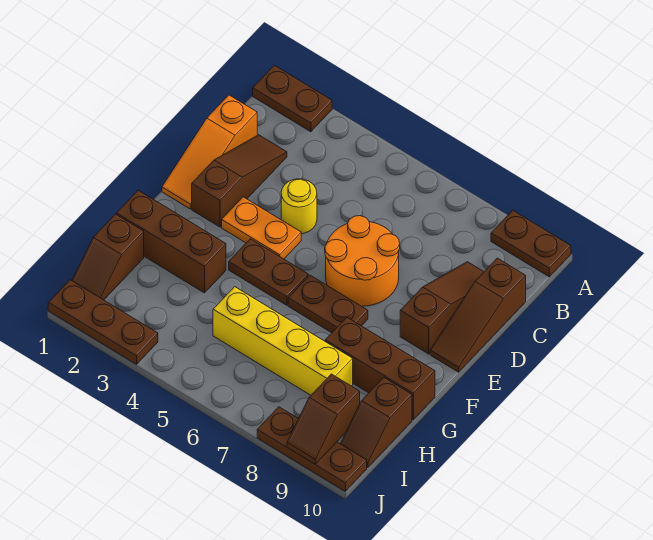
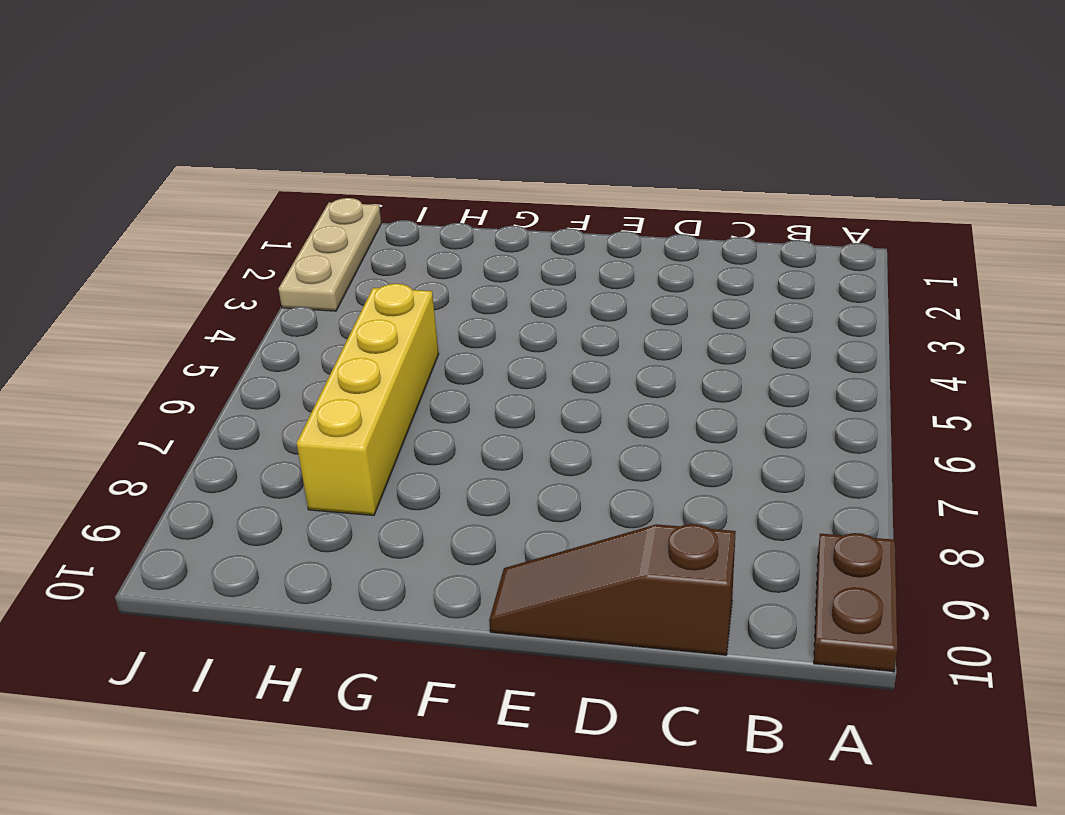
tan 1x3 plate [279,198,381,311] -> brown 1x3 plate [48,280,158,364]
none -> brown 1x2 plate [253,65,332,132]
none -> orange 1x3 slope [162,95,257,209]
none -> brown 1x3 slope [192,135,287,227]

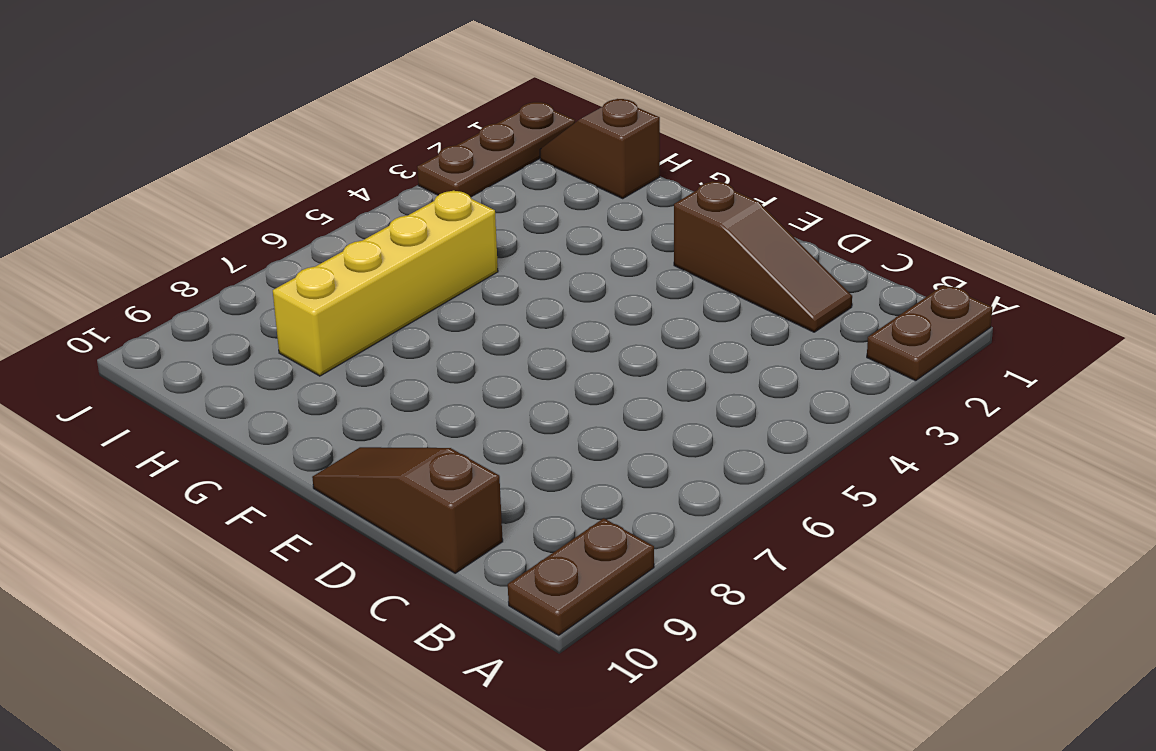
none -> orange 1x3 slope [162,95,257,209]
none -> brown 1x3 slope [400,262,484,354]
none -> yellow 1x1 round brick [281,179,317,234]

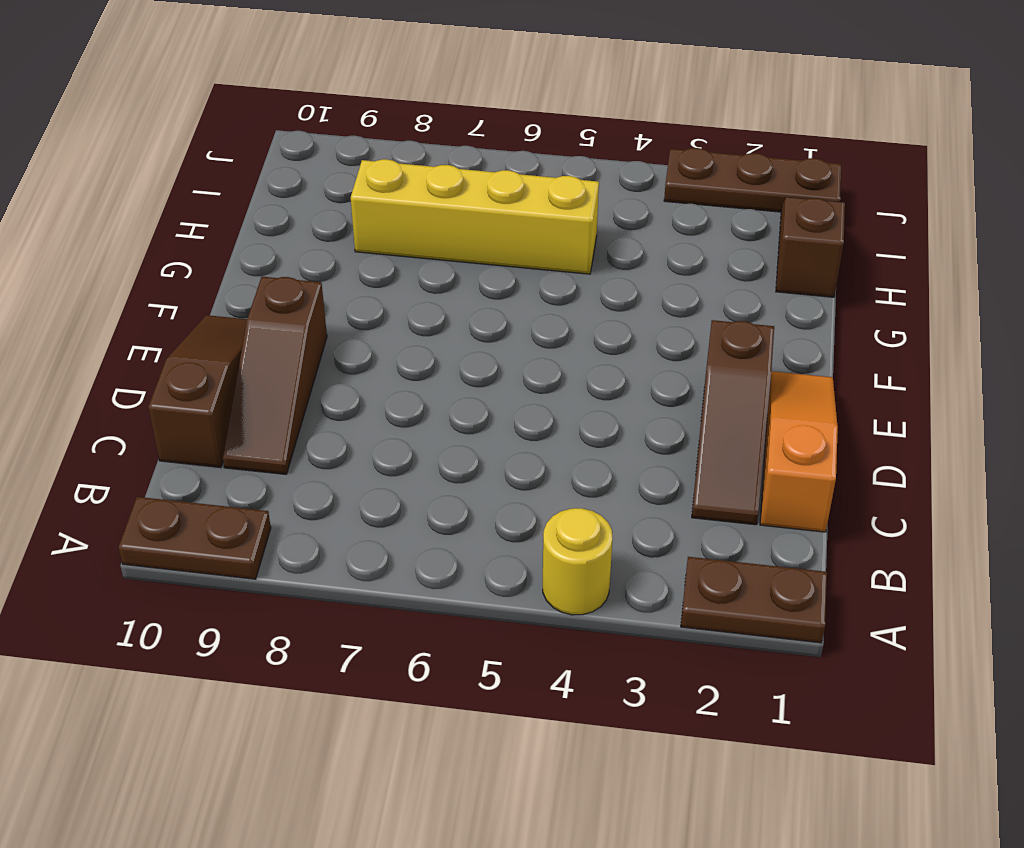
yellow 1x1 round brick [543,508,613,615] -> yellow 1x1 round brick moved to [281,179,317,234]
none -> orange 2x2 round brick [325,216,400,306]
none -> orange 1x2 plate [222,197,301,259]
none -> brown 1x2 plate [229,239,308,305]

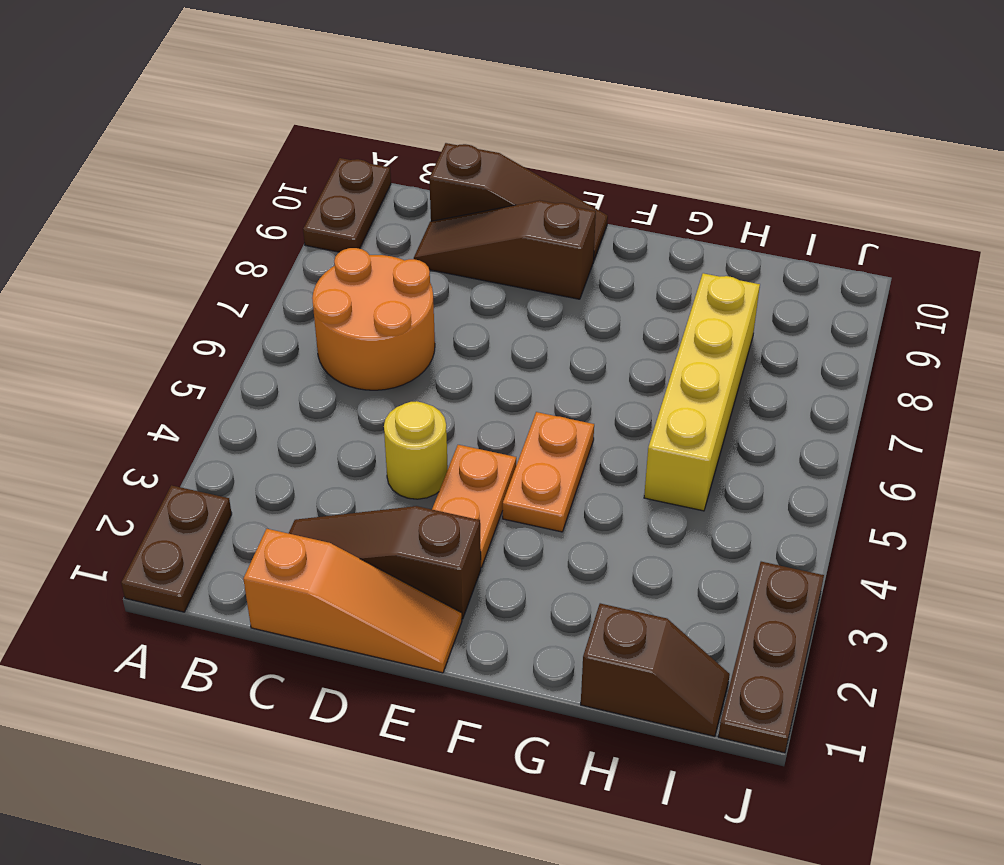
orange 2x2 round brick [312,248,435,390] -> orange 2x2 round brick moved to [325,216,400,306]
orange 1x2 plate [503,412,594,532] -> brown 1x2 plate [229,239,308,305]
none -> brown 1x2 plate [288,275,368,333]
none -> brown 1x3 brick [117,190,226,293]
none -> brown 1x3 brick [325,317,435,420]

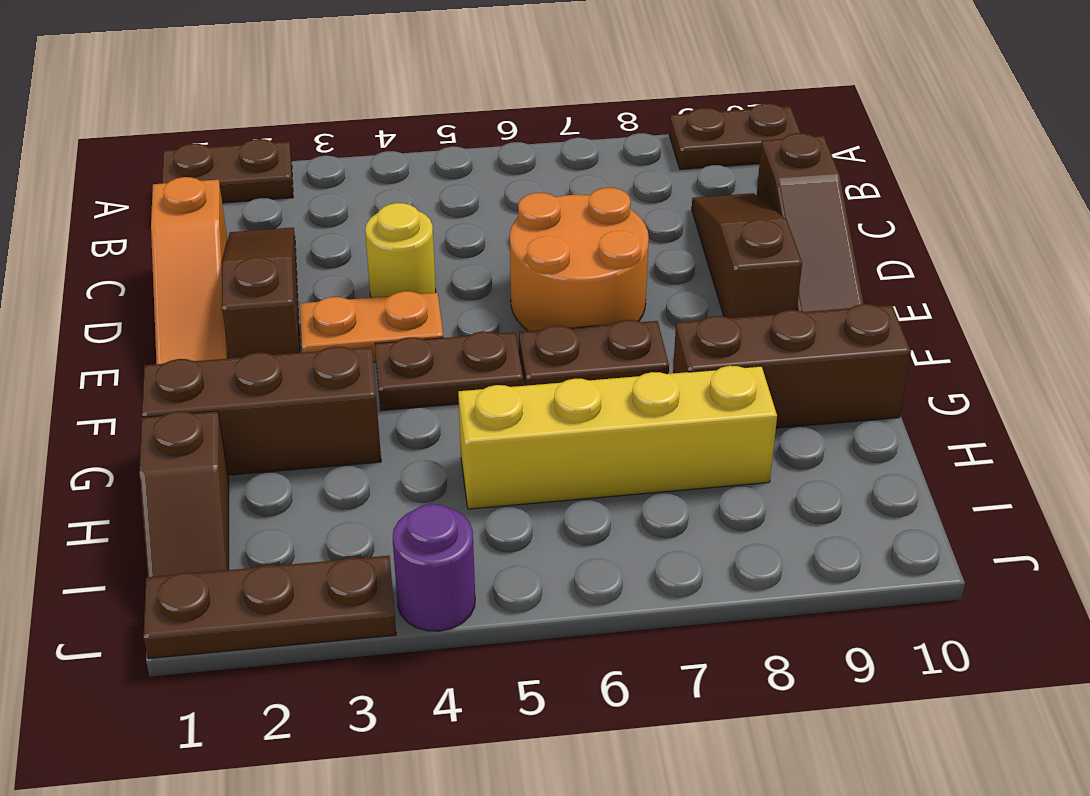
purple 1x1 round brick [393,504,475,631] -> none
none -> brown 1x2 slope [341,378,412,468]
none -> brown 1x3 plate [257,407,367,491]
none -> brown 1x2 slope [287,374,360,464]

